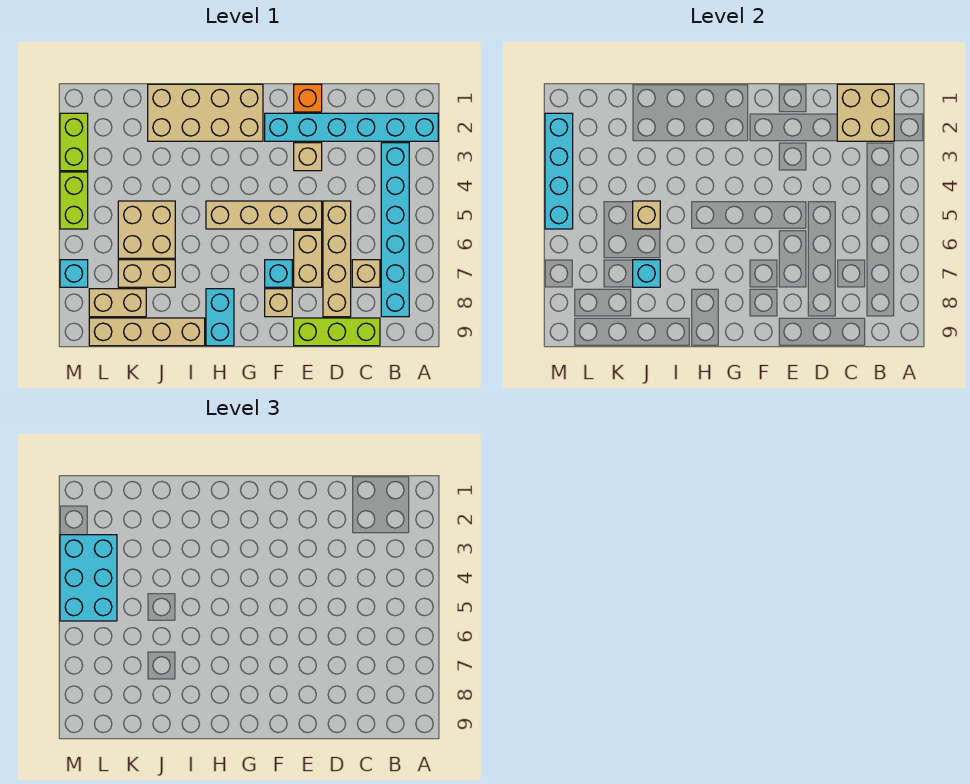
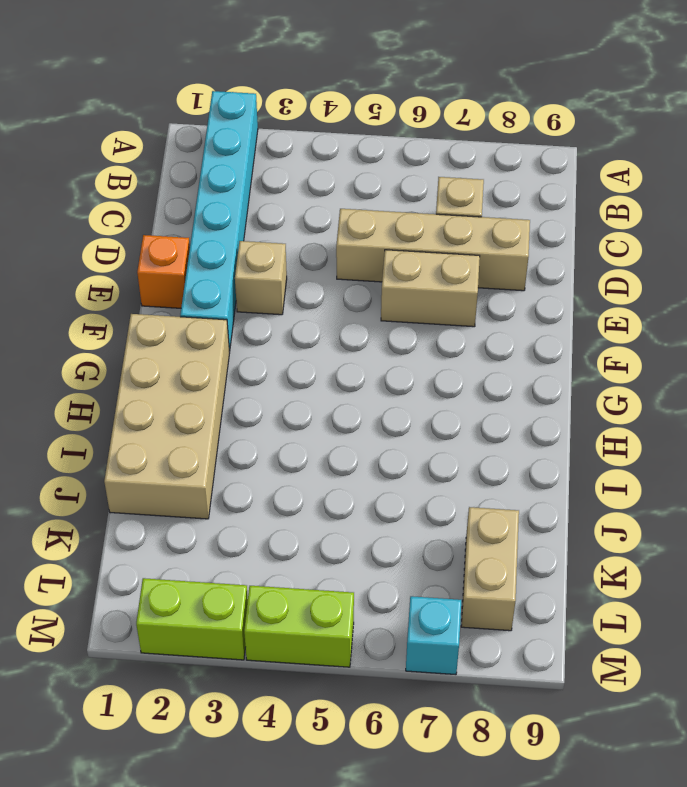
none -> cyan 1x6 brick [381,143,409,317]
none -> lime 1x3 brick [294,318,380,346]
none -> tan 1x4 brick [206,201,322,229]

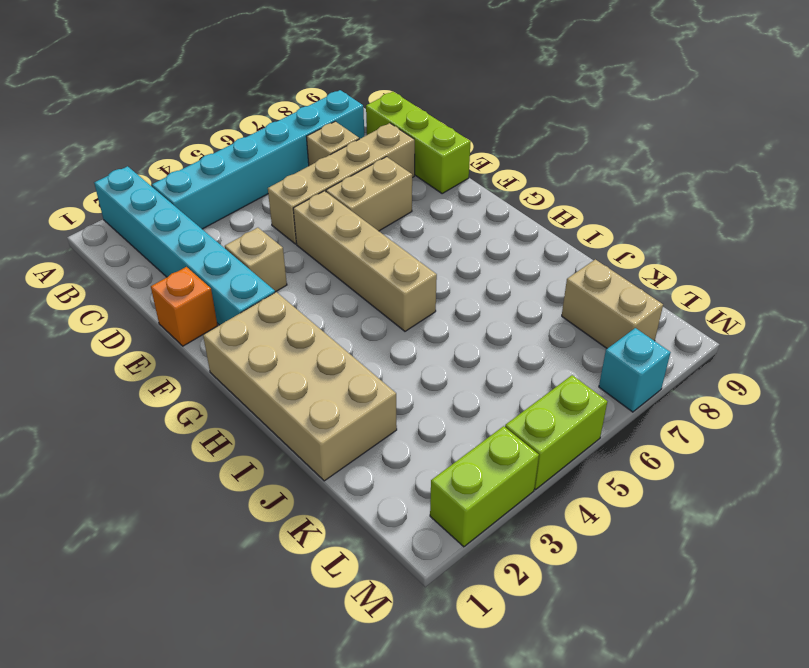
none -> cyan 1x1 brick [265,260,292,287]
none -> tan 1x1 brick [265,289,292,317]
none -> cyan 1x2 brick [206,289,234,346]

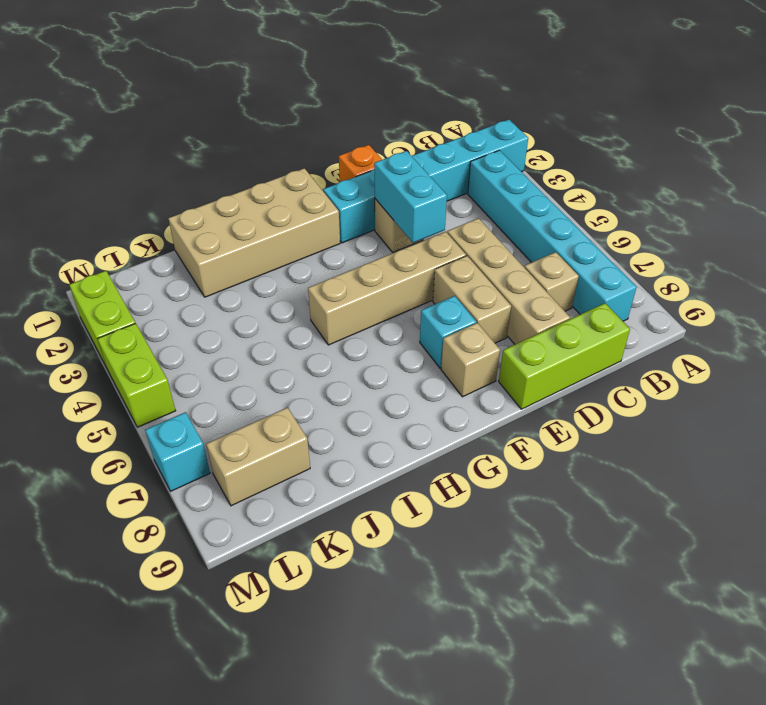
cyan 1x2 brick [374,151,447,243] -> cyan 1x2 brick moved to [206,289,234,346]
none -> tan 1x4 brick [89,318,205,346]
none -> tan 2x2 brick [118,201,175,258]
none -> tan 1x2 brick [118,260,175,287]

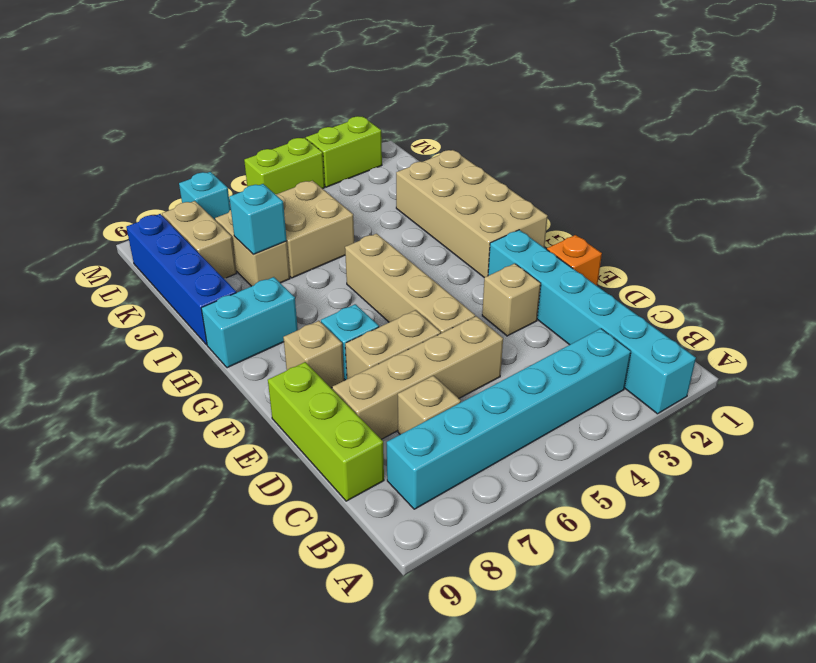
blue 1x4 brick [126,214,236,345] -> tan 1x4 brick [89,318,205,346]
none -> tan 2x2 brick [837,84,894,141]
none -> tan 1x1 brick [633,201,660,229]
none -> cyan 1x4 brick [545,113,573,229]

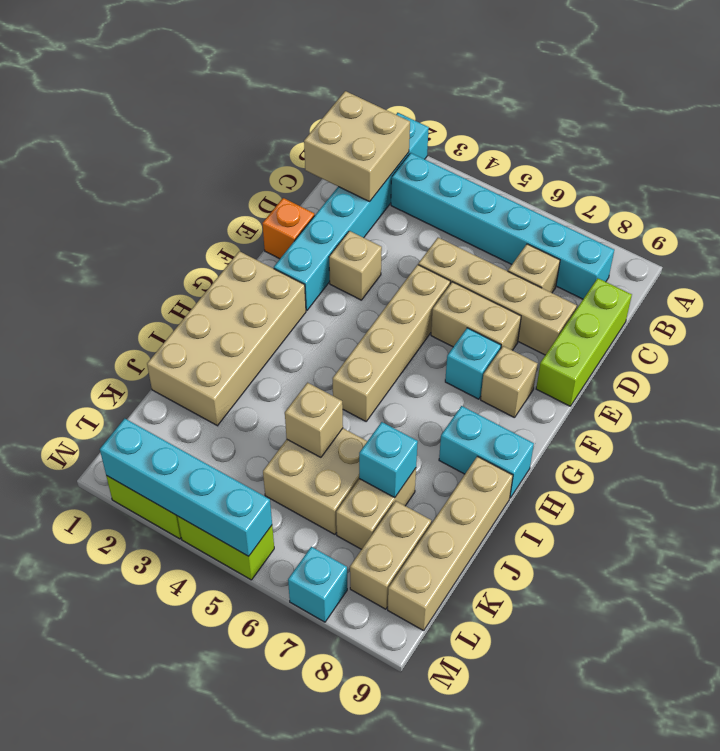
none -> cyan 2x3 brick [60,535,117,621]

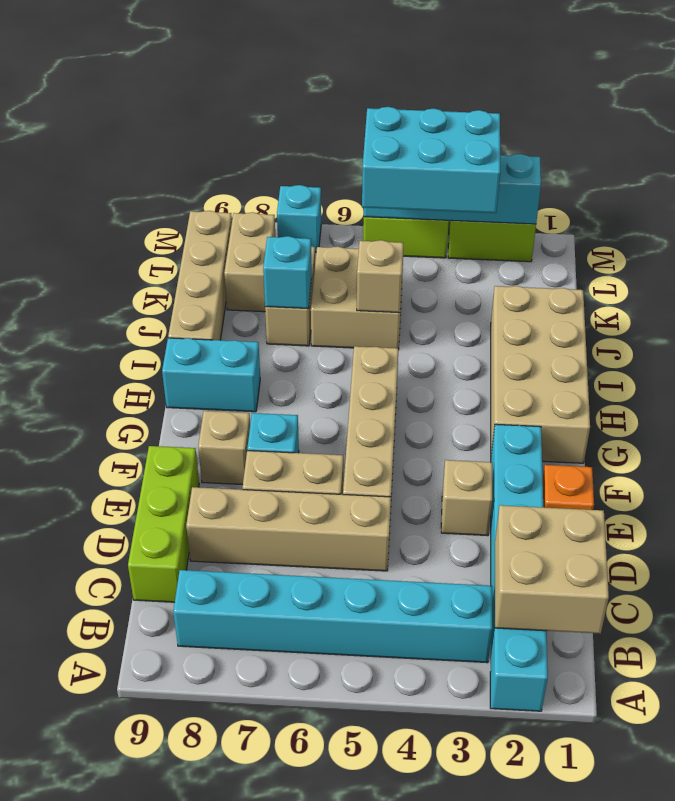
none -> tan 1x1 brick [352,260,380,287]

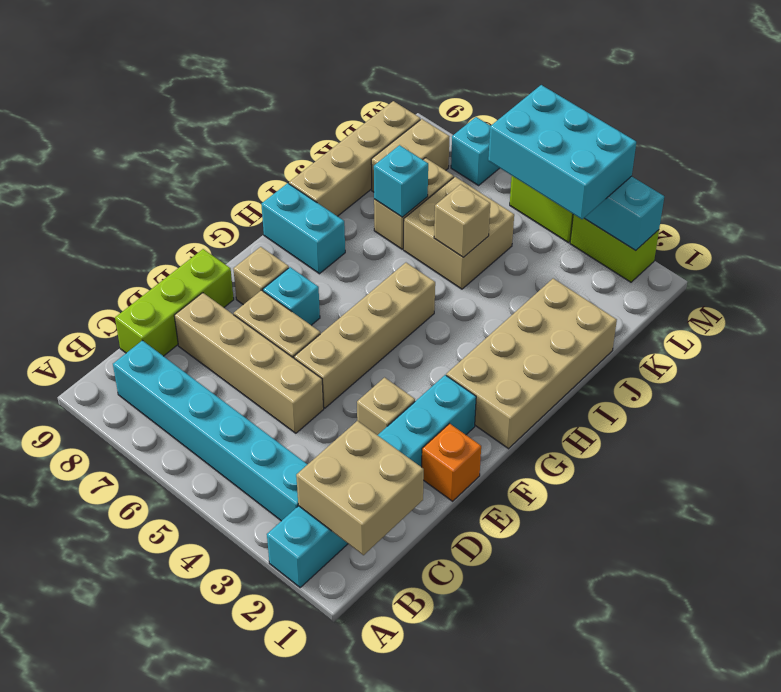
none -> tan 1x1 brick [352,260,380,287]

